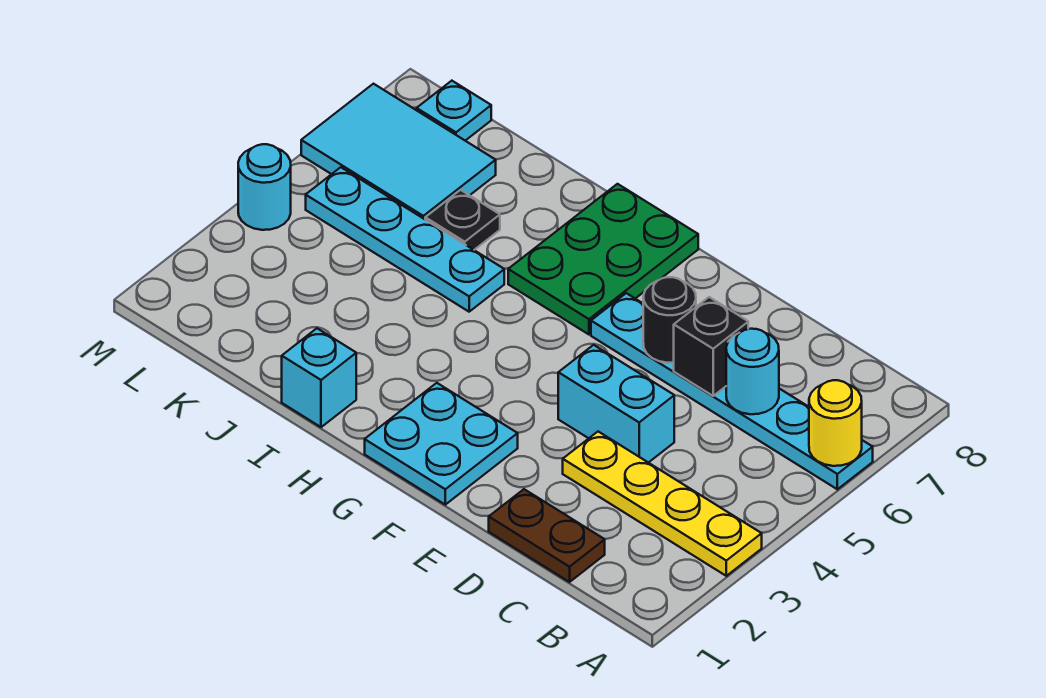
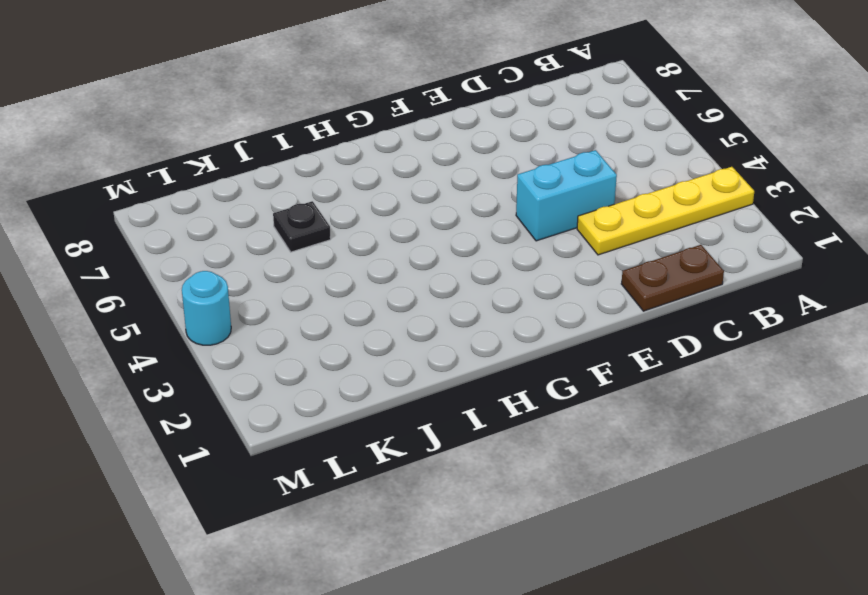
none -> cyan 1x6 plate [591,293,873,489]
none -> cyan 2x2 plate [365,383,518,505]
none -> green 2x3 plate [508,184,698,334]

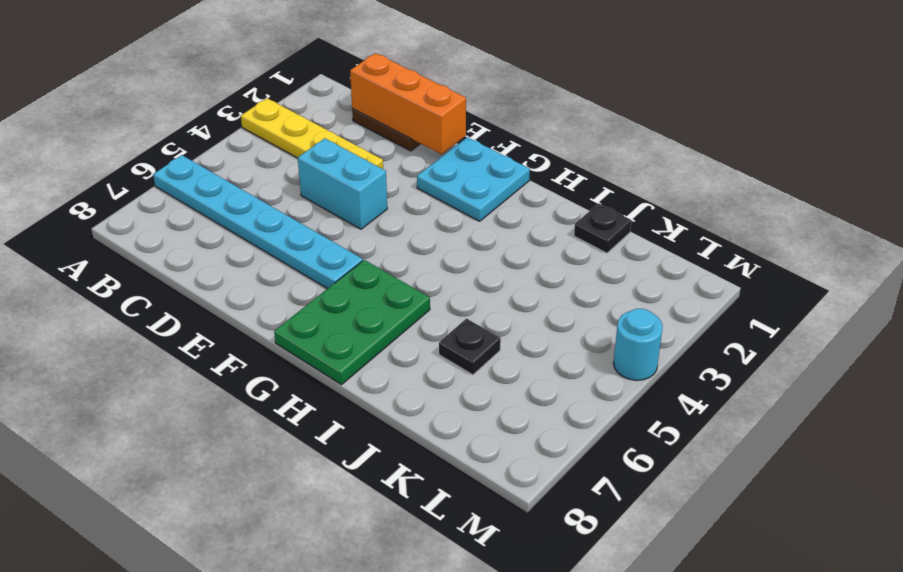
orange 1x3 brick [350,53,466,154] -> none
black 1x1 plate [574,204,632,253] -> none
none -> cyan 1x1 brick [282,328,356,427]
none -> cyan 1x4 plate [306,167,504,312]
none -> cyan 2x3 tile [301,84,496,219]

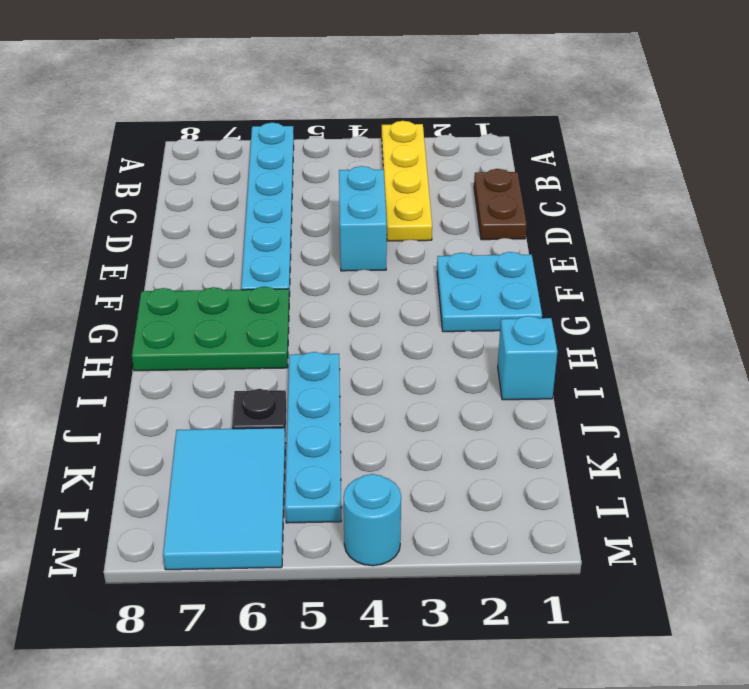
none -> cyan 1x1 plate [417,81,491,141]
none -> yellow 1x1 round brick [809,380,862,466]
none -> cyan 1x1 round brick [726,329,779,414]

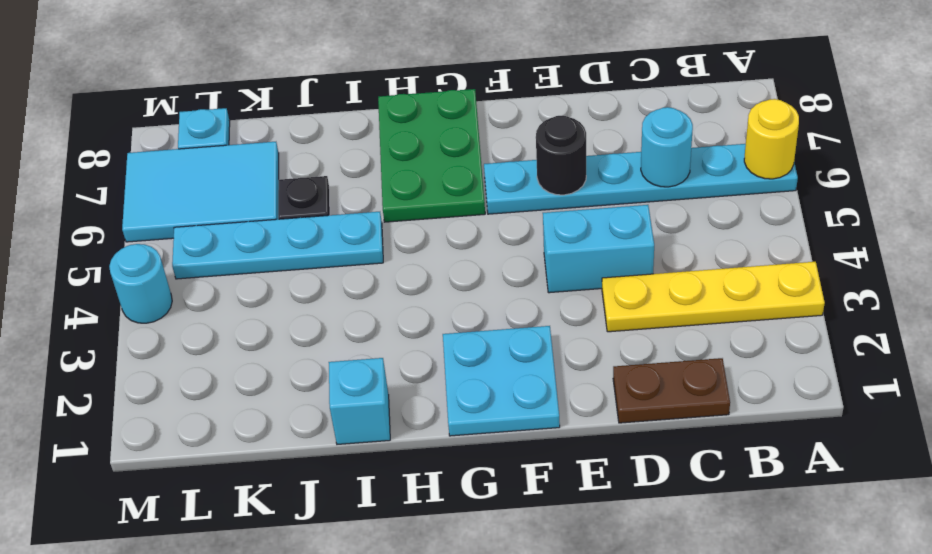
none -> black 1x1 brick [674,297,748,396]

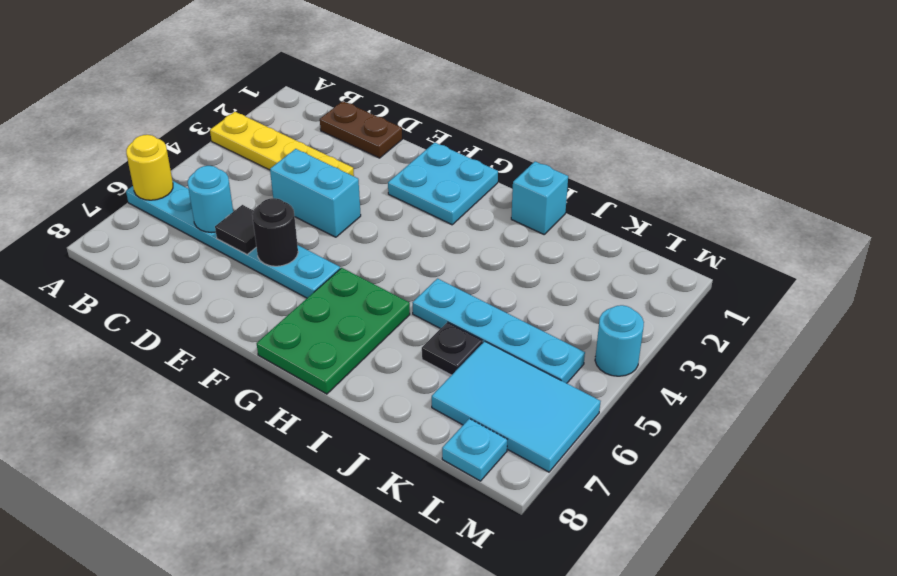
black 1x1 tile [215,205,256,255] -> black 1x1 brick [674,297,748,396]

